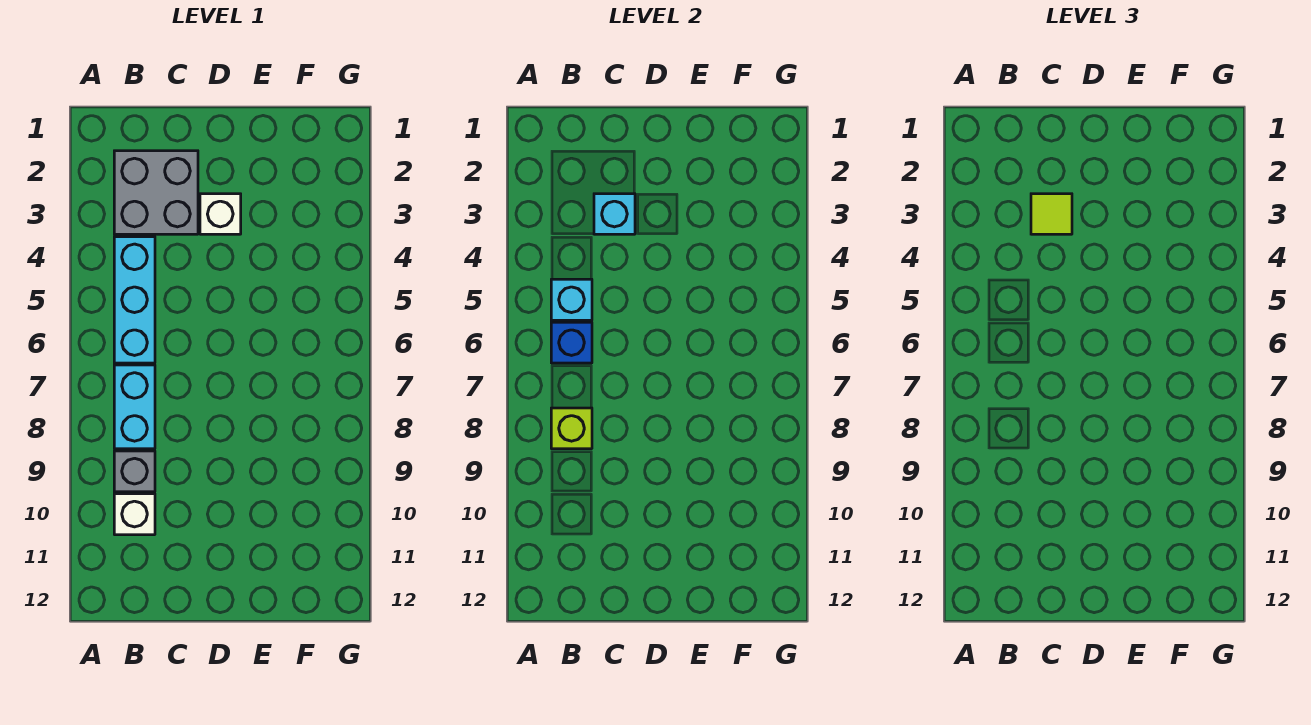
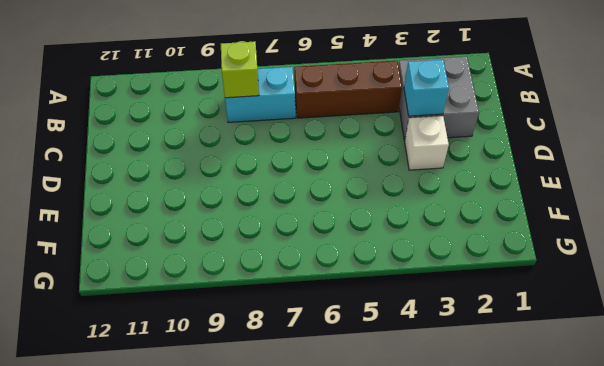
brown 1x3 brick [294,61,402,118] -> cyan 1x3 brick [114,237,155,363]
none -> grey 1x1 brick [114,451,155,492]
none -> white 1x1 brick [114,494,155,535]

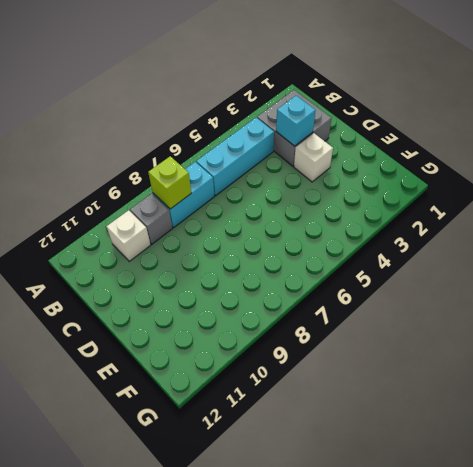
none -> cyan 1x1 brick [551,279,592,320]
none -> blue 1x1 brick [551,322,592,363]

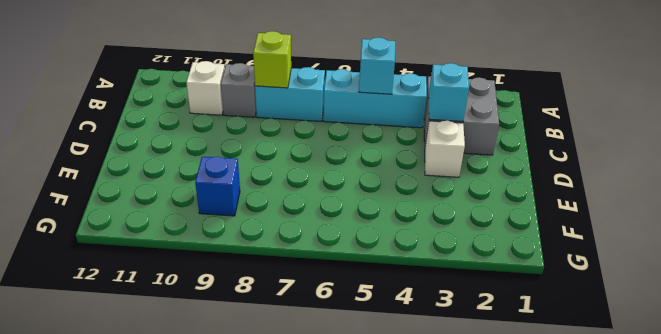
blue 1x1 brick [195,156,240,216] -> blue 1x1 brick moved to [551,322,592,363]
none -> lime 1x1 tile [1031,194,1072,234]

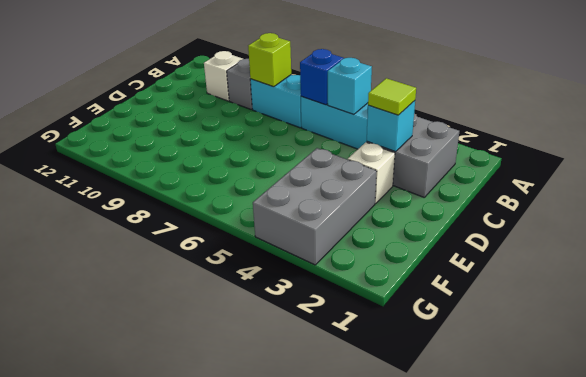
grey 2x3 brick [253,148,377,265] -> none

